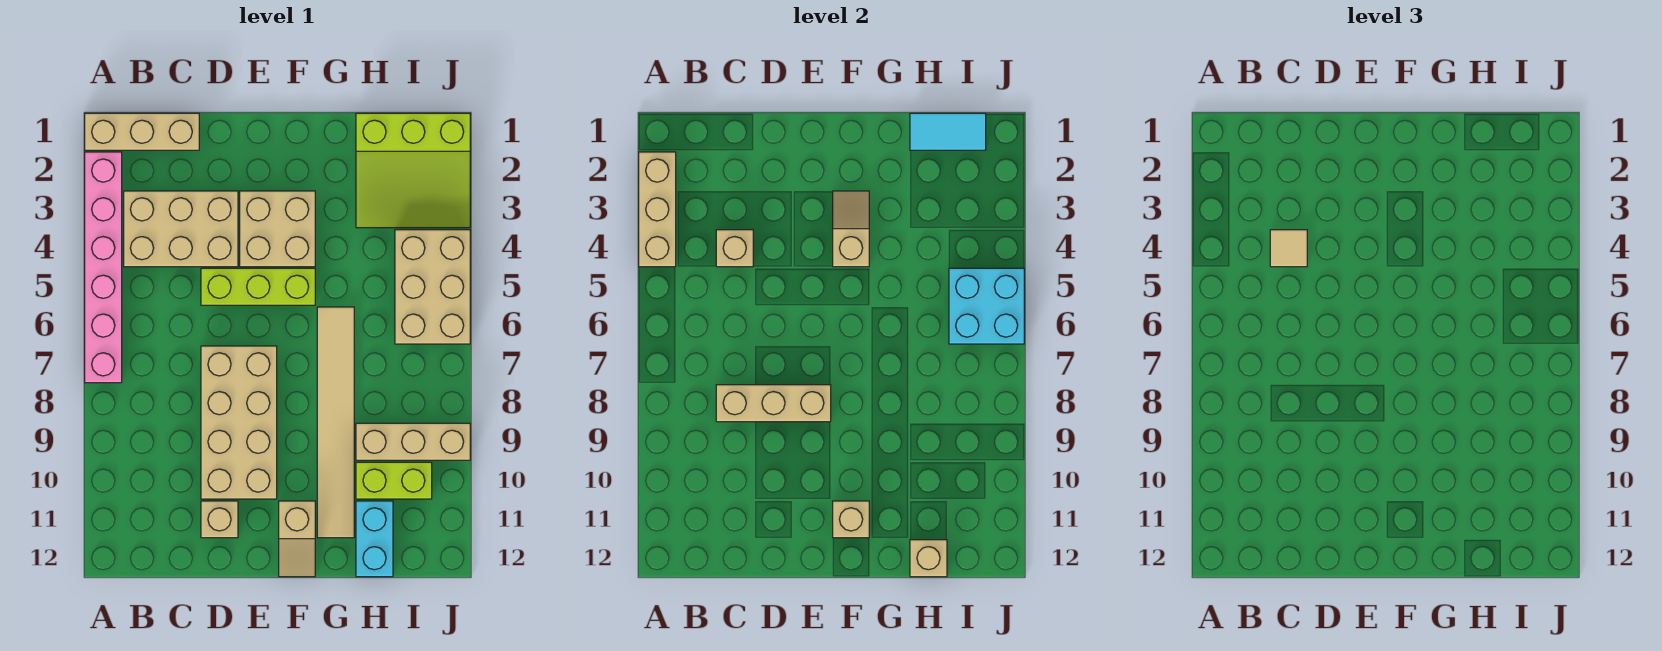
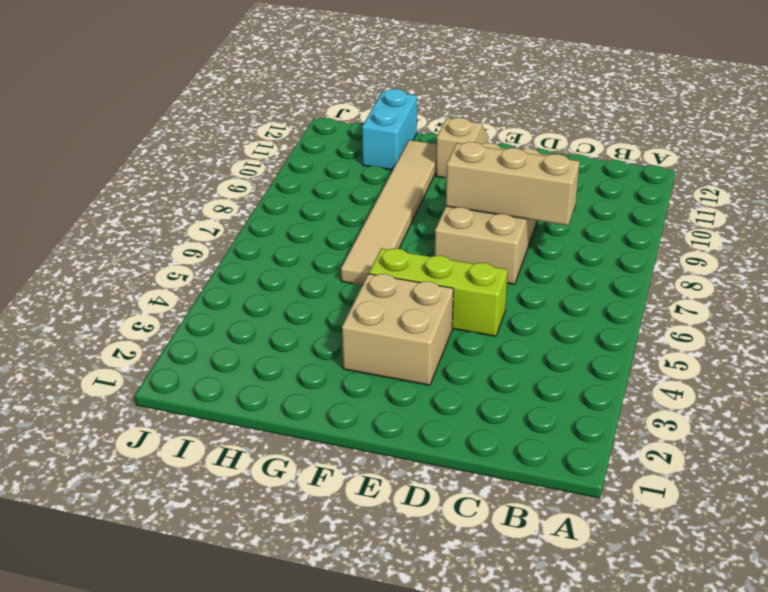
none -> tan 1x3 brick [85,113,199,150]
none -> pink 1x6 brick [85,152,122,383]
none -> tan 2x3 brick [124,191,238,267]

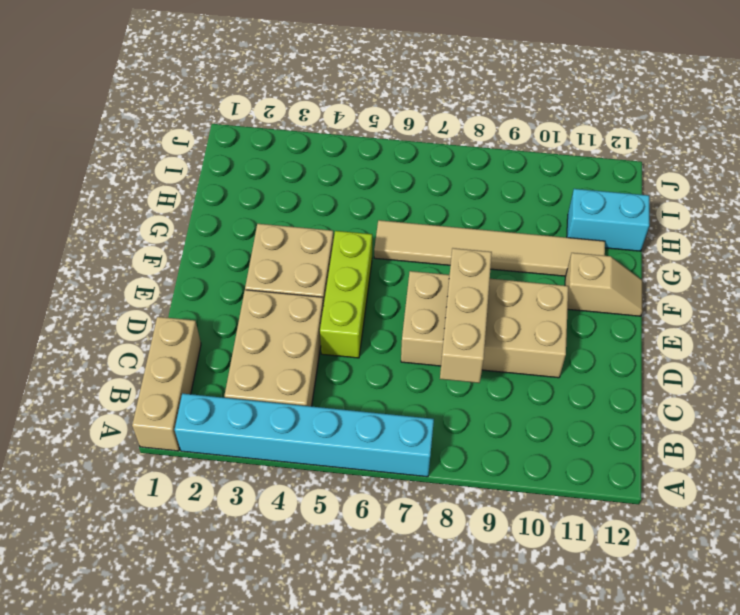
cyan 1x6 brick [175,393,434,477] -> pink 1x6 brick [85,152,122,383]
none -> tan 1x1 brick [201,501,238,538]
none -> lime 3x3 slope [356,113,470,228]
none -> tan 1x3 brick [356,423,470,460]

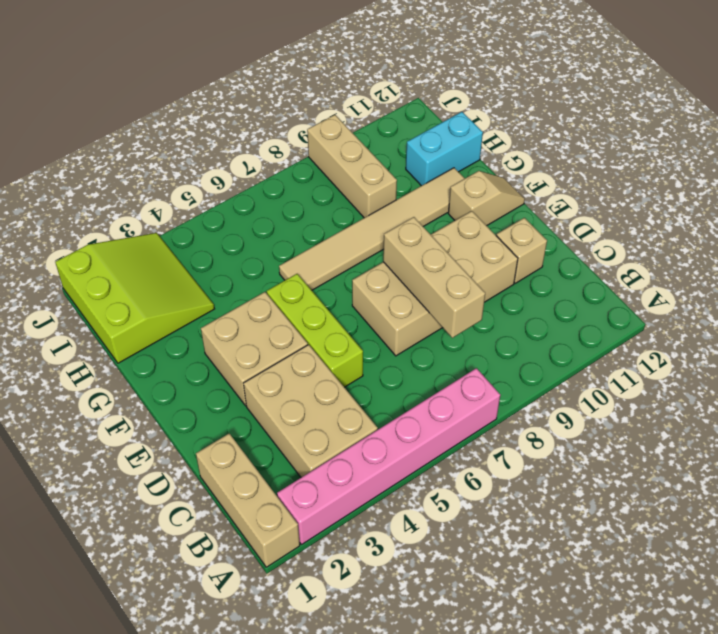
none -> lime 1x2 brick [356,462,432,499]
none -> tan 2x3 brick [395,230,470,344]
none -> tan 1x3 brick [639,152,676,267]

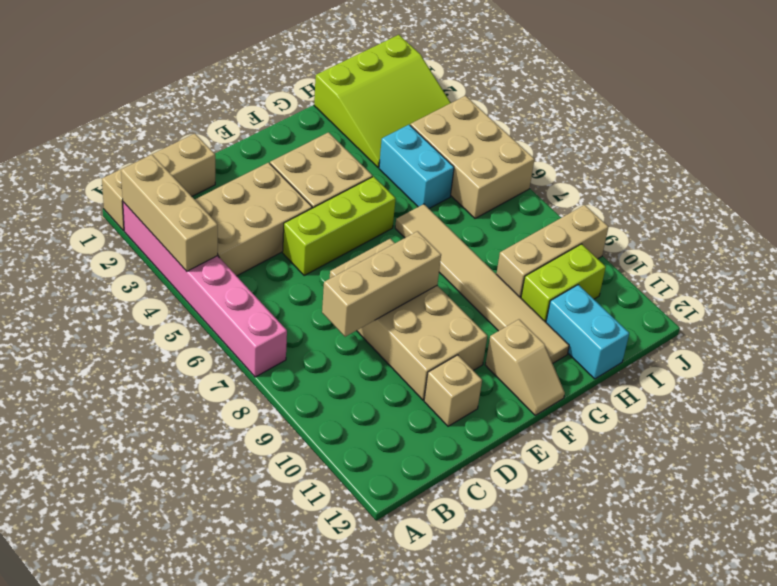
cyan 1x2 brick [379,125,454,208] -> none
none -> tan 1x1 brick [716,230,753,267]
none -> tan 1x2 slope [833,191,869,267]
none -> tan 1x1 brick [833,501,869,538]

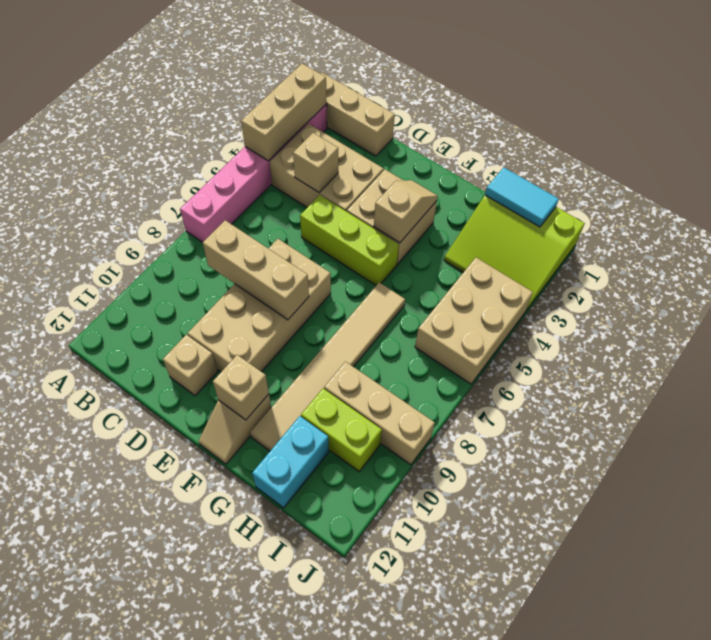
none -> tan 1x1 brick [910,540,947,577]
none -> cyan 2x2 brick [949,268,1024,344]
none -> tan 1x1 tile [1270,230,1307,267]

